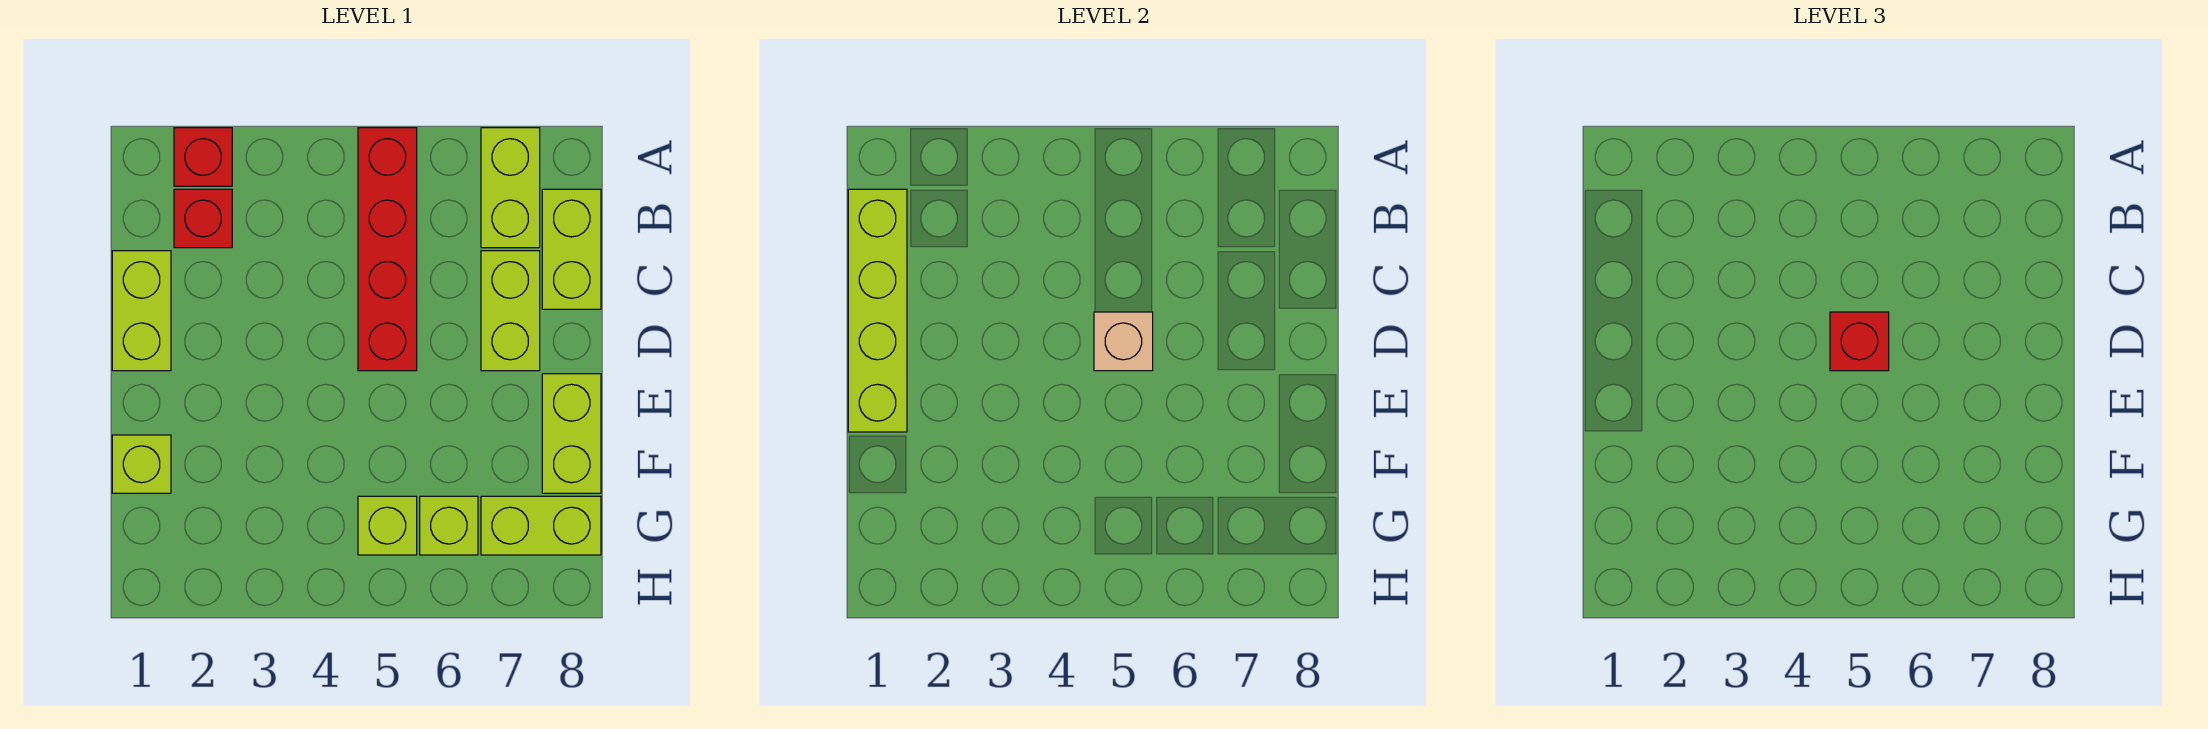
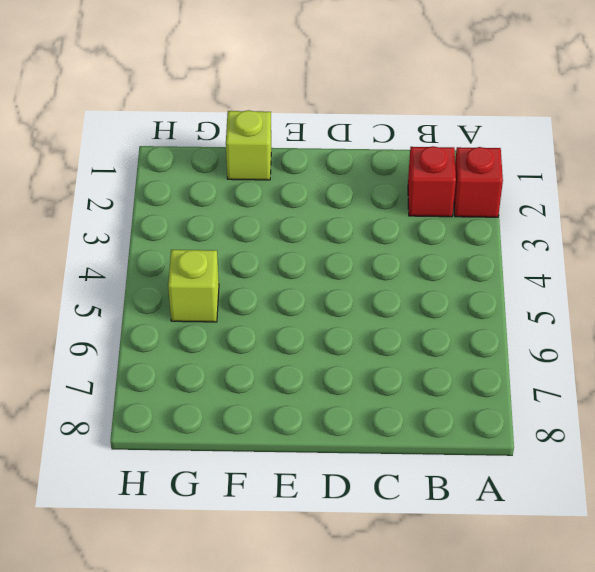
none -> red 1x4 brick [358,128,417,371]
none -> lime 1x2 brick [481,128,540,248]
none -> lime 1x2 brick [542,189,601,309]

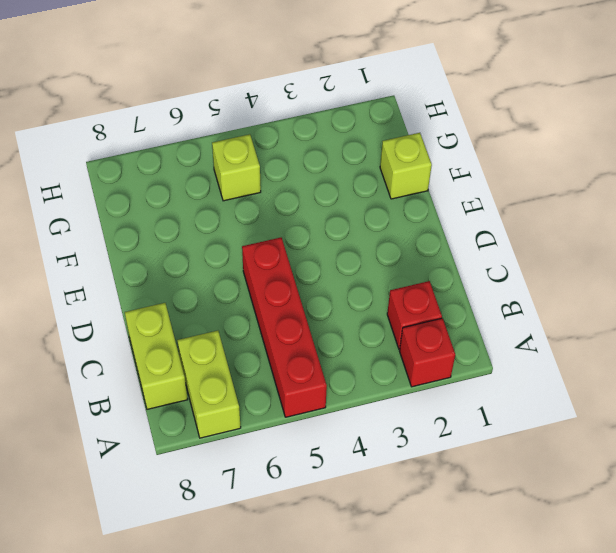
none -> lime 1x2 brick [112,251,171,371]
none -> lime 1x2 brick [481,251,540,371]
none -> lime 1x2 brick [542,374,601,493]

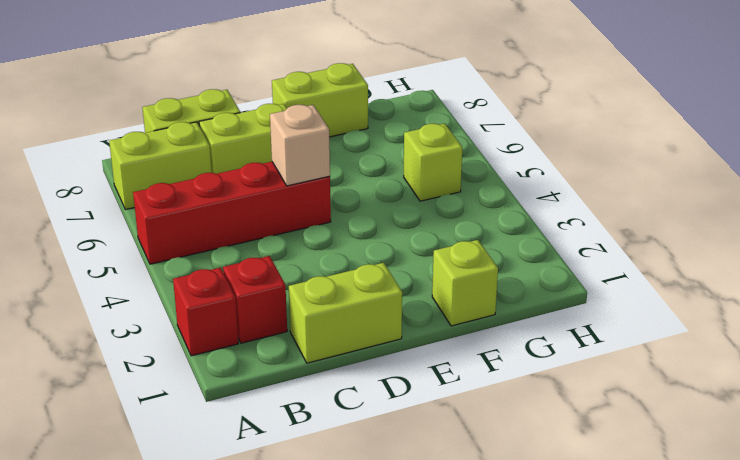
none -> lime 1x1 brick [420,496,478,555]
none -> lime 1x2 brick [481,496,601,555]
none -> lime 1x4 brick [848,189,907,432]

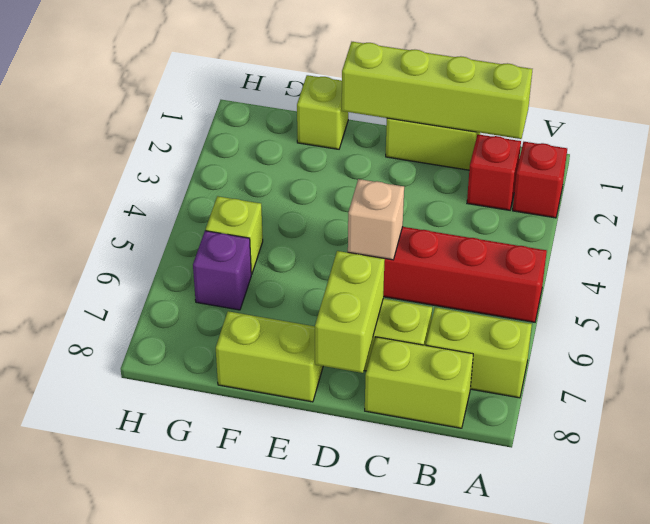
lime 1x2 brick [315,251,385,373] -> lime 1x2 brick moved to [481,496,601,555]
purple 1x1 brick [193,231,251,310] -> lime 1x1 brick [420,496,478,555]
none -> red 1x1 brick [1830,312,1889,371]

